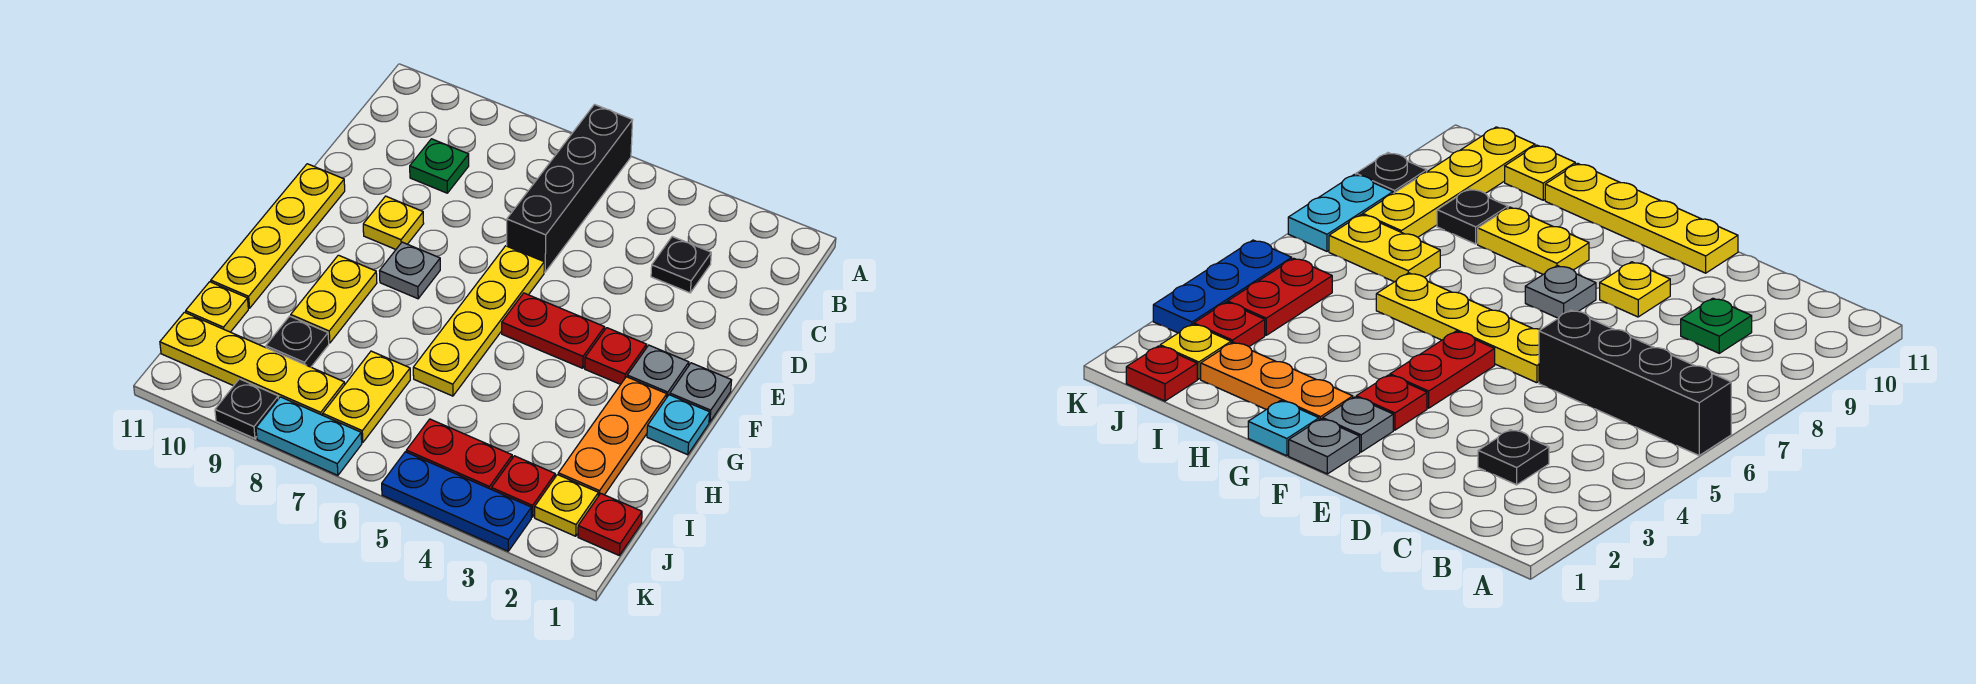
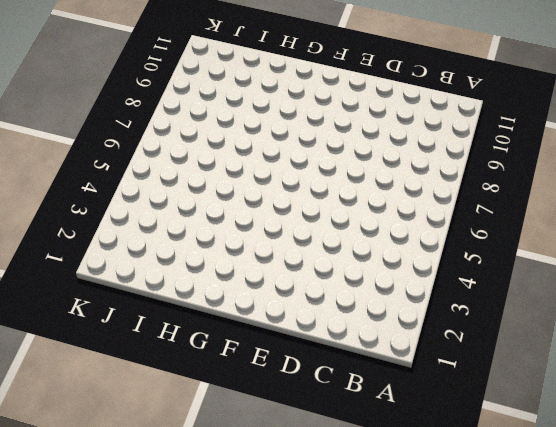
none -> black 1x4 brick [507,105,633,272]
none -> black 1x1 plate [651,237,711,293]
none -> green 1x1 plate [410,139,469,193]

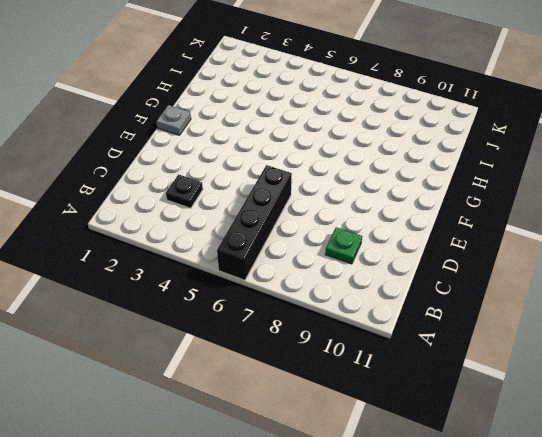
none -> yellow 1x4 plate [413,246,544,396]
none -> yellow 1x1 plate [363,196,424,249]
none -> yellow 1x4 plate [211,164,345,308]

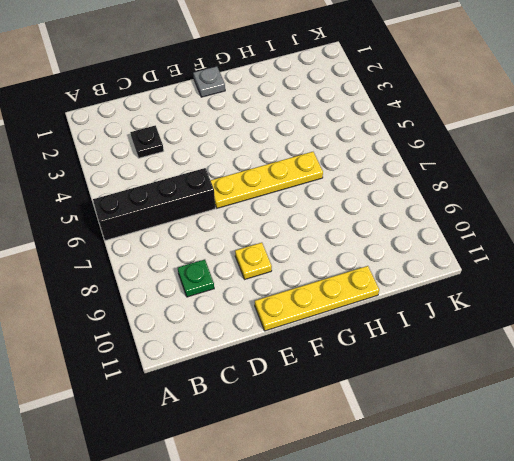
none -> grey 1x1 plate [627,345,689,397]
none -> red 1x1 plate [585,328,647,384]
none -> red 1x2 plate [502,293,605,368]

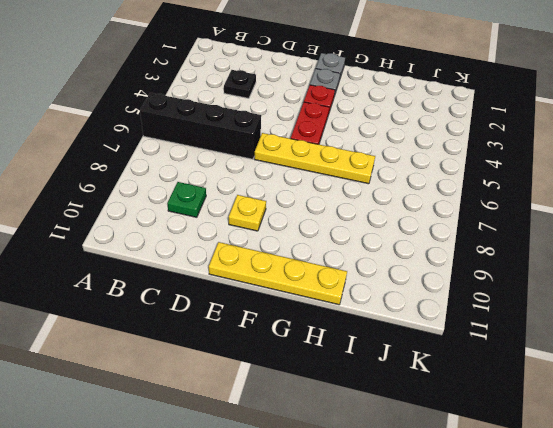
none -> grey 1x1 plate [380,242,440,299]
none -> cyan 1x1 plate [647,395,710,455]
none -> orange 1x3 plate [558,377,667,496]

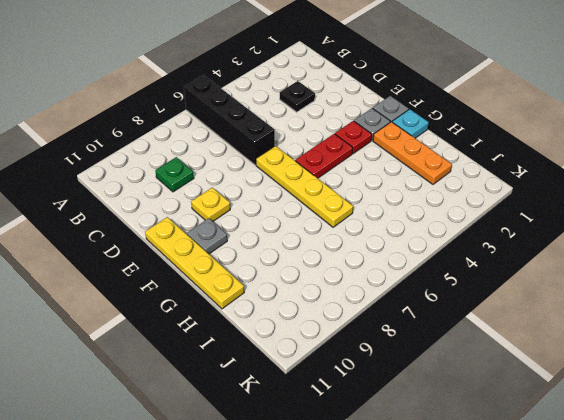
grey 1x1 plate [187,218,227,254] -> grey 1x1 plate moved to [380,242,440,299]
none -> yellow 1x2 plate [291,255,377,343]
none -> yellow 1x2 plate [323,351,410,443]
none -> black 1x1 plate [266,316,329,367]

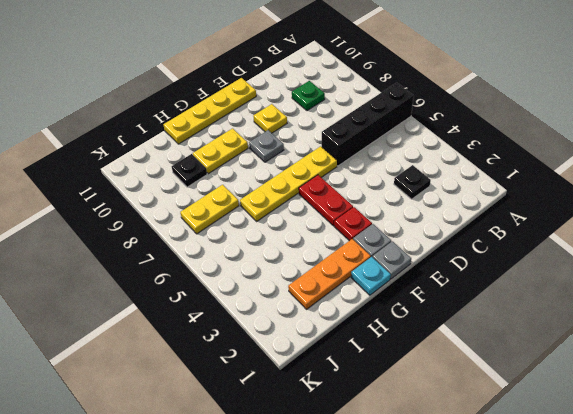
none -> yellow 1x1 plate [186,282,248,332]
none -> red 1x1 plate [578,494,642,556]
none -> yellow 1x1 plate [535,475,598,536]

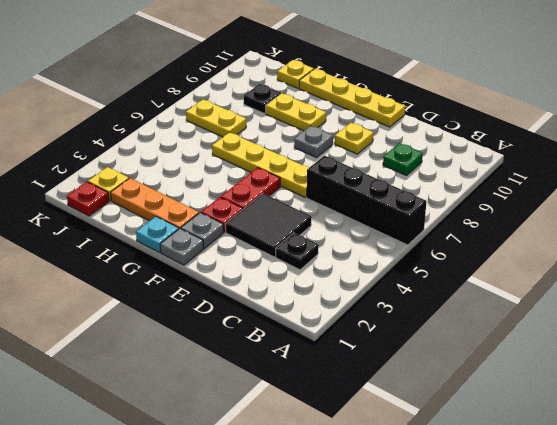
black 2x2 tile [225,194,311,257] -> none
none -> red 1x1 plate [492,456,555,517]
none -> red 1x2 plate [406,419,512,489]
none -> yellow 1x4 plate [160,312,345,415]

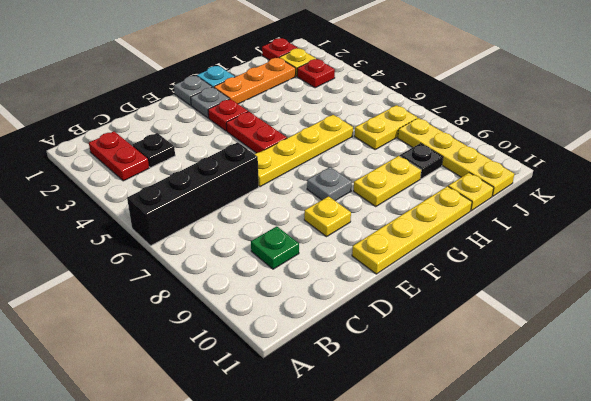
red 1x2 plate [89,131,149,181] -> red 1x2 plate moved to [406,419,512,489]
none -> blue 1x3 plate [382,452,531,551]
none -> cyan 1x2 plate [256,397,362,475]
none -> black 1x1 plate [215,379,278,438]

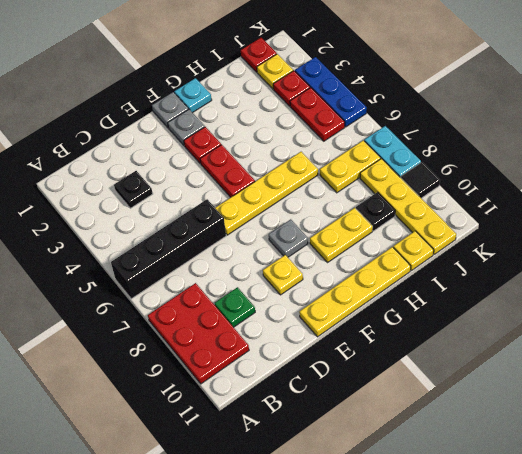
red 2x3 plate [148,283,249,384] -> none
black 1x1 tile [401,162,440,198] -> black 1x1 plate [215,379,278,438]
none -> orange 1x3 plate [558,377,667,496]

